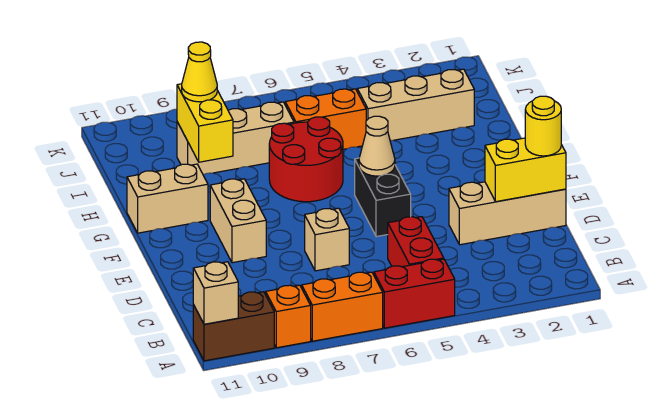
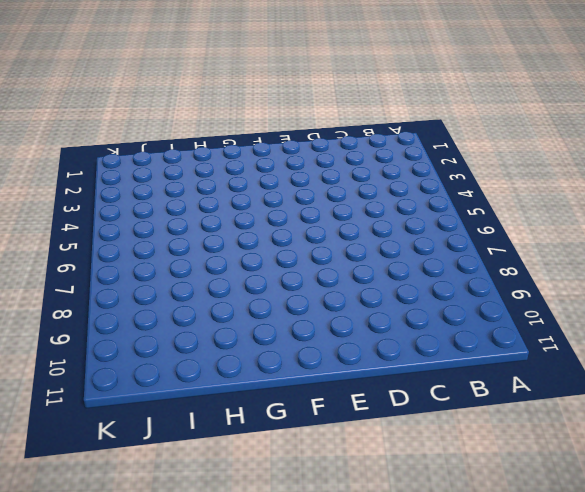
none -> red 1x2 brick [374,259,455,328]
none -> orange 1x2 brick [302,272,383,341]
none -> orange 1x1 brick [266,285,311,348]

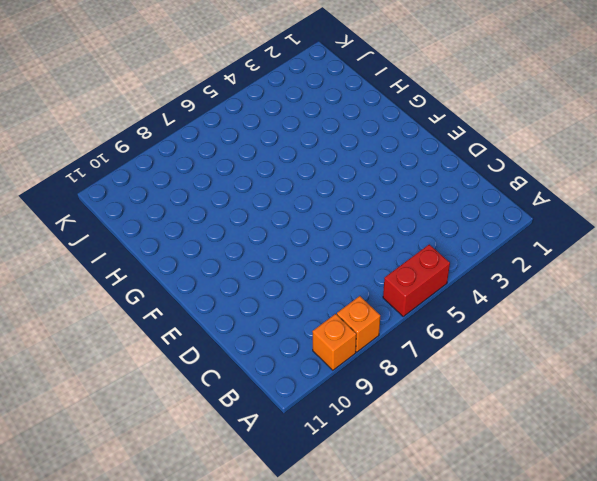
orange 1x1 brick [337,296,380,352] -> orange 1x2 brick [302,272,383,341]
none -> brown 1x2 brick [193,292,274,361]
none -> red 1x2 brick [388,217,444,267]
none -> tan 1x3 brick [449,182,566,245]

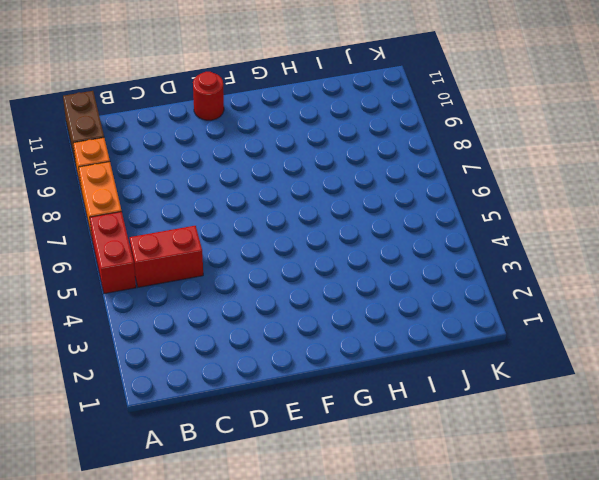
red 1x1 round brick [193,72,224,120] -> none
none -> tan 1x3 brick [449,182,566,245]
none -> tan 1x1 brick [305,208,349,271]
none -> black 1x2 brick [355,158,411,237]

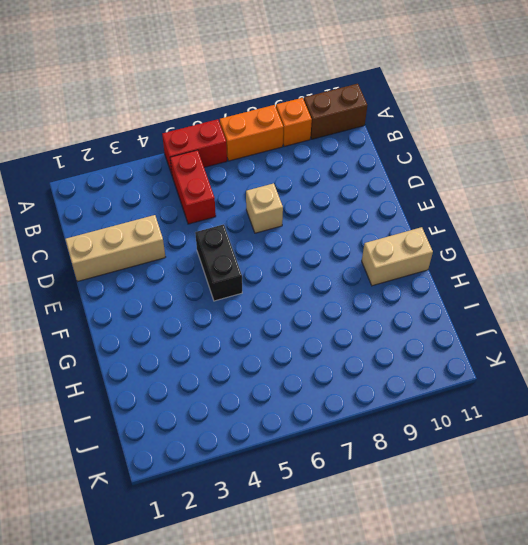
none -> tan 1x2 brick [210,179,266,263]
none -> red 2x2 round brick [269,117,343,202]
none -> tan 1x3 brick [357,69,474,140]

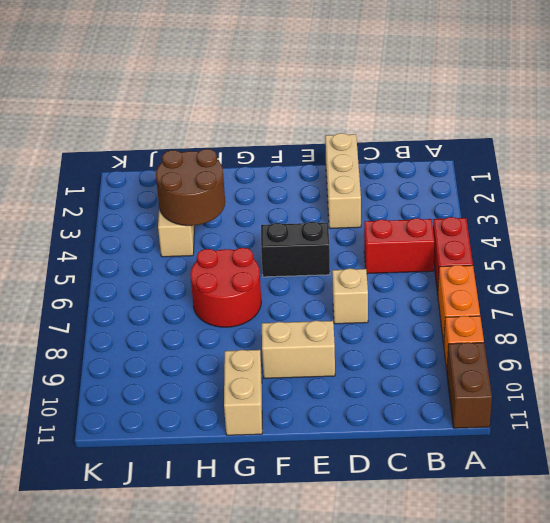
brown 2x2 round brick [156,149,225,226] -> none
none -> orange 1x2 brick [285,89,366,149]
none -> tan 1x3 brick [177,102,294,175]
none -> tan 1x1 brick [193,262,238,324]

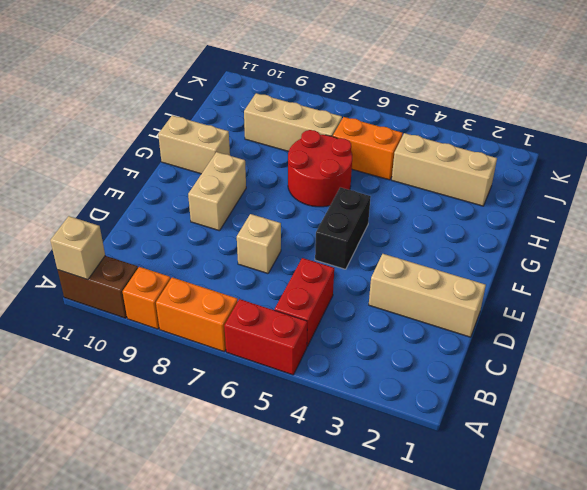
none -> yellow 1x2 brick [485,138,566,202]
none -> tan 1x1 cone [359,116,395,176]
none -> yellow 1x2 brick [177,84,233,162]

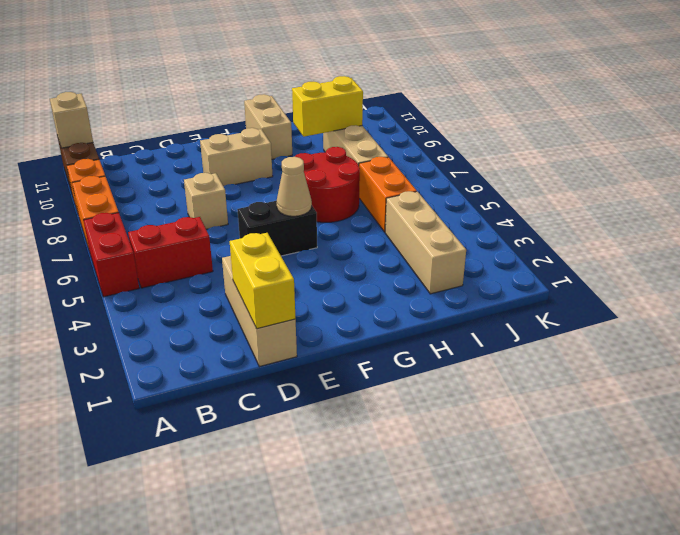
none -> yellow 1x1 round brick [525,96,561,156]
none -> yellow 1x1 cone [182,42,217,102]

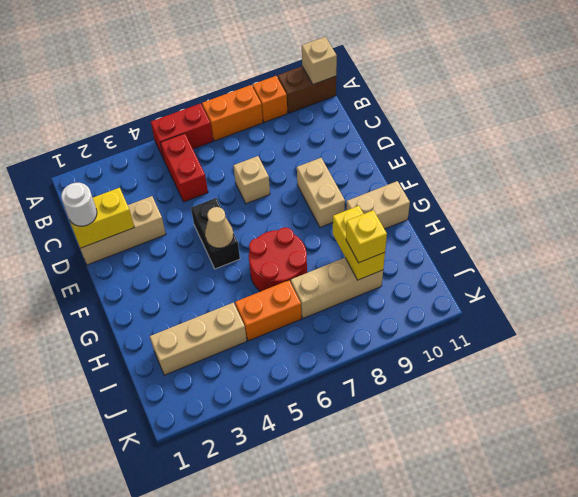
white 1x1 round brick [61,183,97,226] -> yellow 1x1 round brick [525,96,561,156]
yellow 1x1 brick [346,210,387,263] -> yellow 1x1 cone [182,42,217,102]

